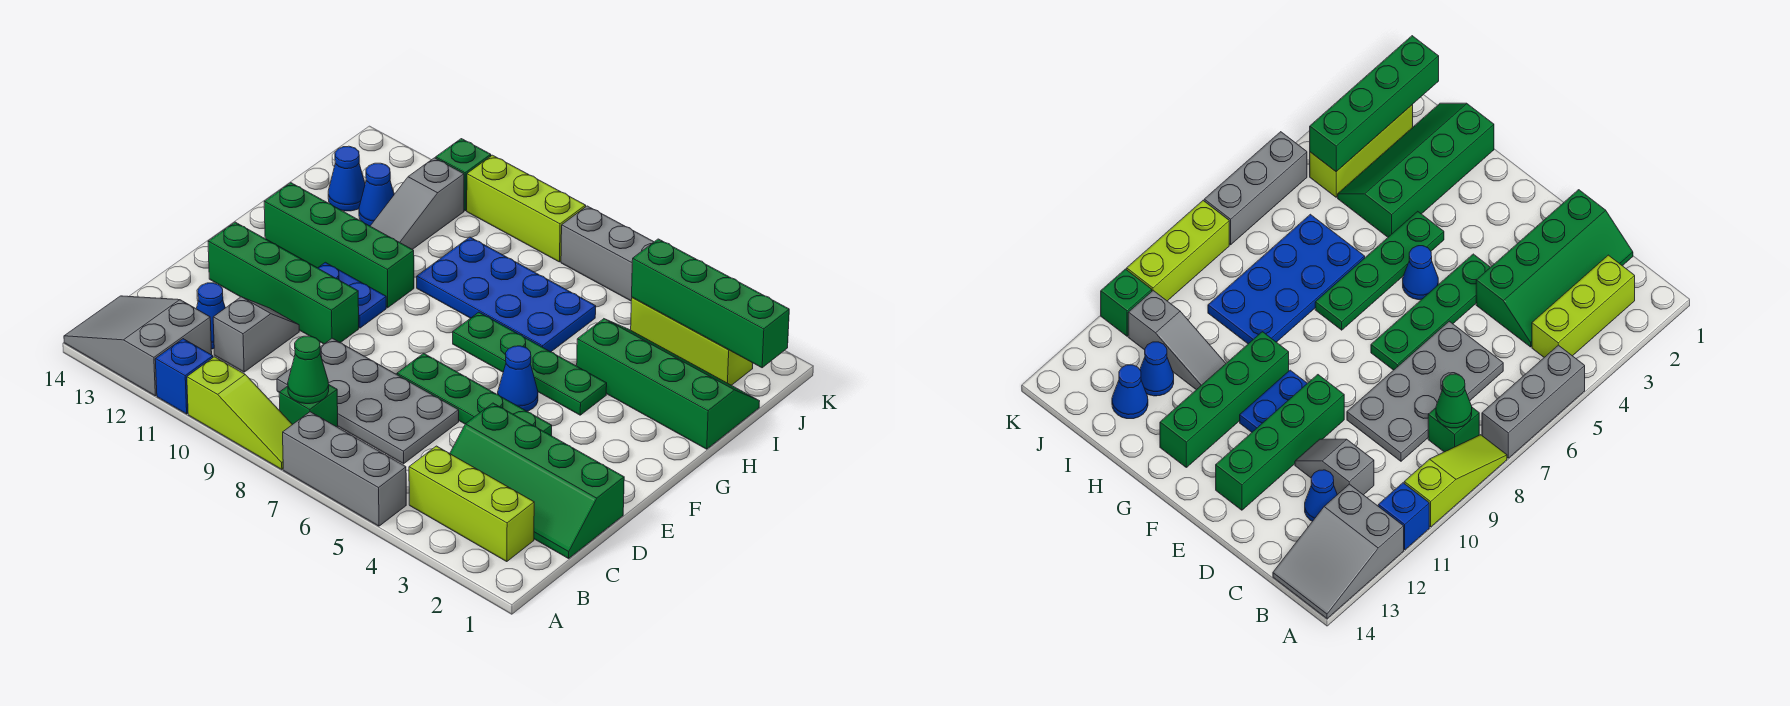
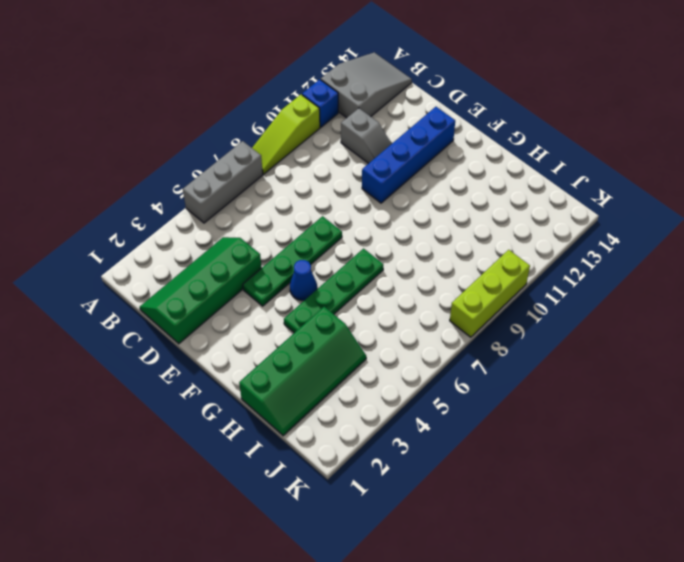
blue 1x4 brick [362,107,455,203] -> green 1x4 brick [208,222,359,344]
none -> lime 1x3 brick [409,446,534,562]
none -> green 1x1 brick [279,385,338,427]
none -> grey 2x4 plate [277,338,459,464]

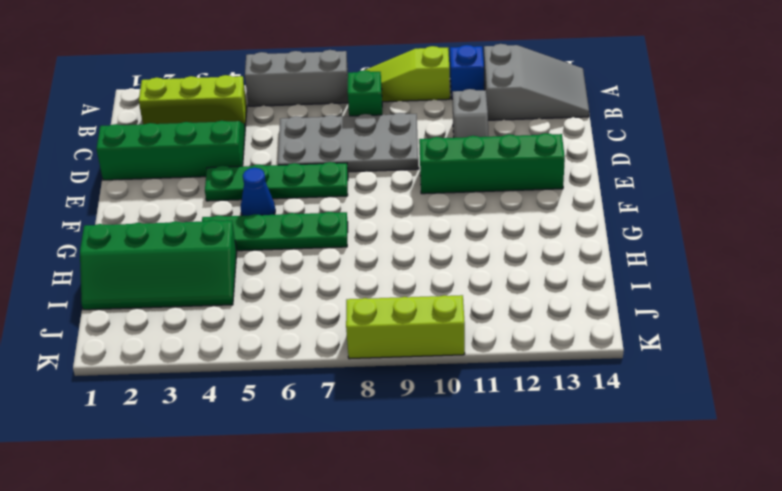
none -> blue 1x1 cone [196,283,225,349]
none -> blue 1x2 plate [318,262,386,328]
none -> green 1x4 brick [264,183,414,308]

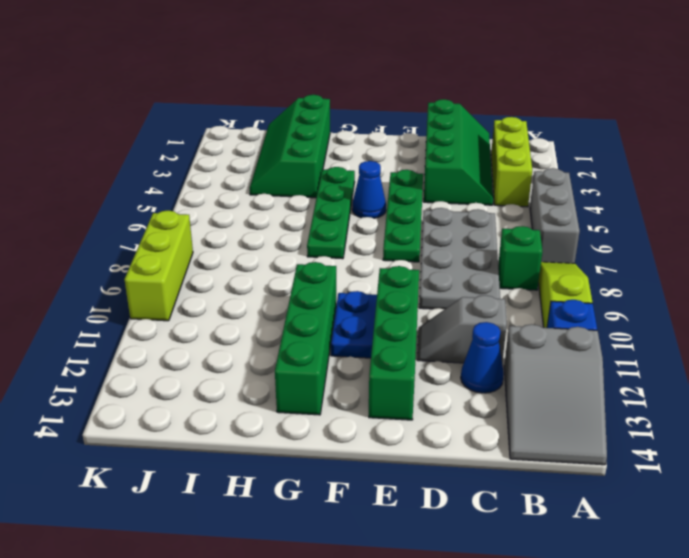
none -> blue 2x4 plate [417,237,596,352]
none -> grey 1x3 slope [371,158,464,249]
none -> blue 1x1 cone [359,163,394,226]

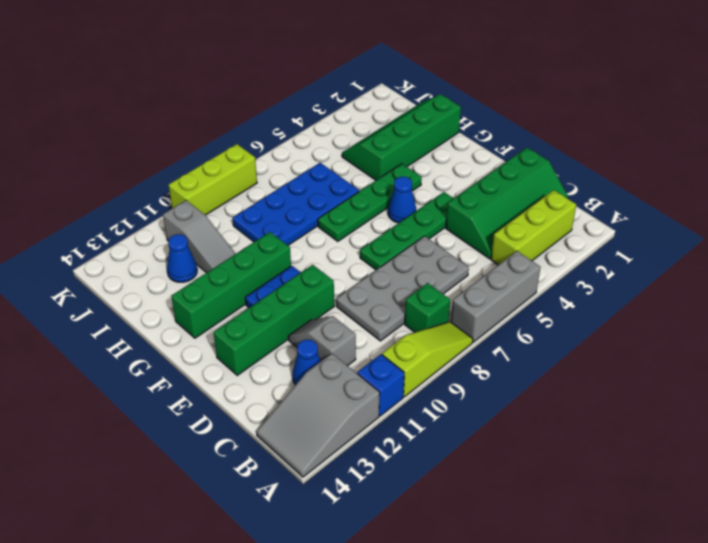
none -> blue 1x1 cone [328,146,365,211]
none -> lime 1x3 brick [631,298,753,385]
none -> grey 1x3 brick [561,206,653,301]

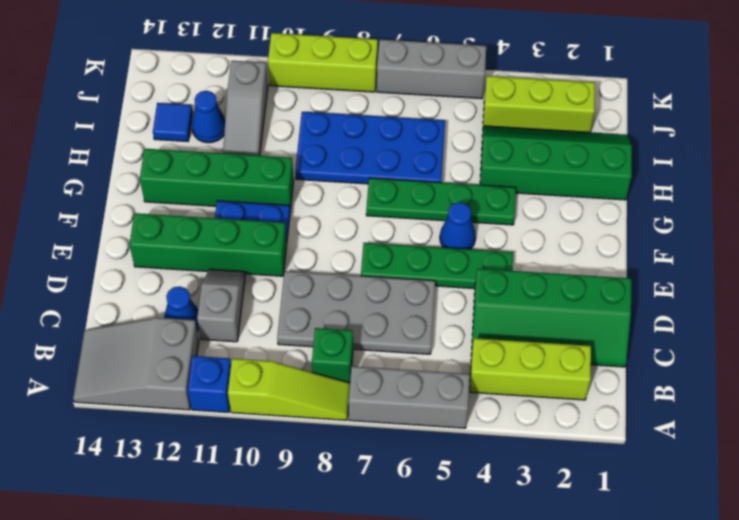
blue 1x1 tile [153,103,193,142] -> blue 1x1 cone [328,146,365,211]
none -> green 1x1 brick [436,139,491,211]
none -> green 1x1 cone [288,336,329,404]
none -> green 1x4 brick [632,239,789,368]

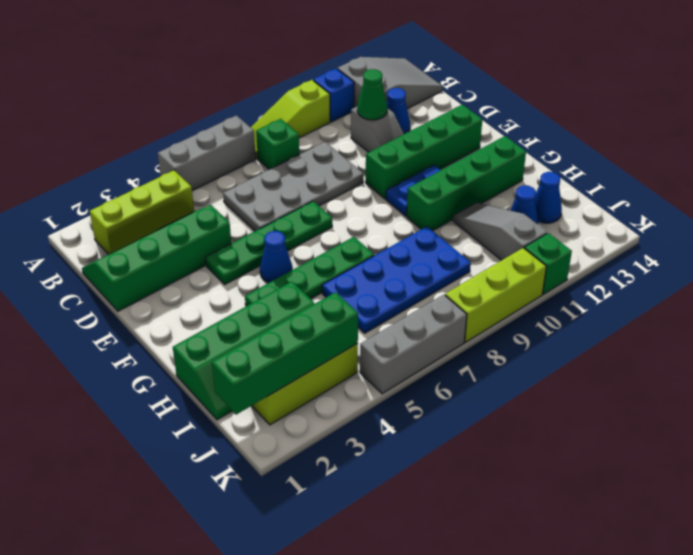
green 1x1 cone [357,69,387,120] -> green 1x1 cone moved to [288,336,329,404]

